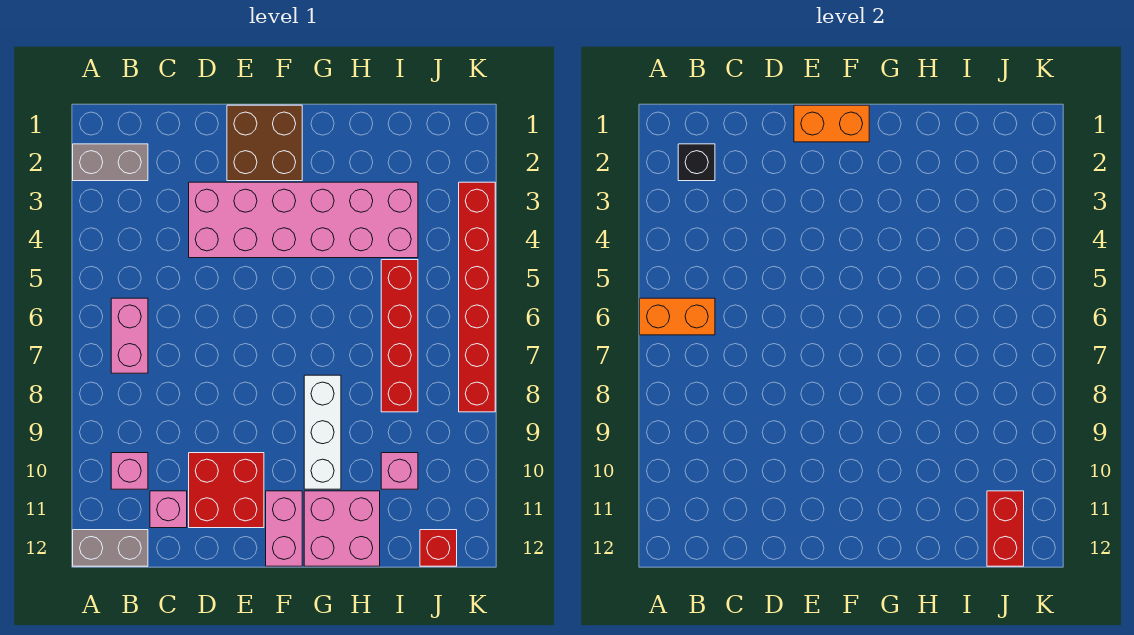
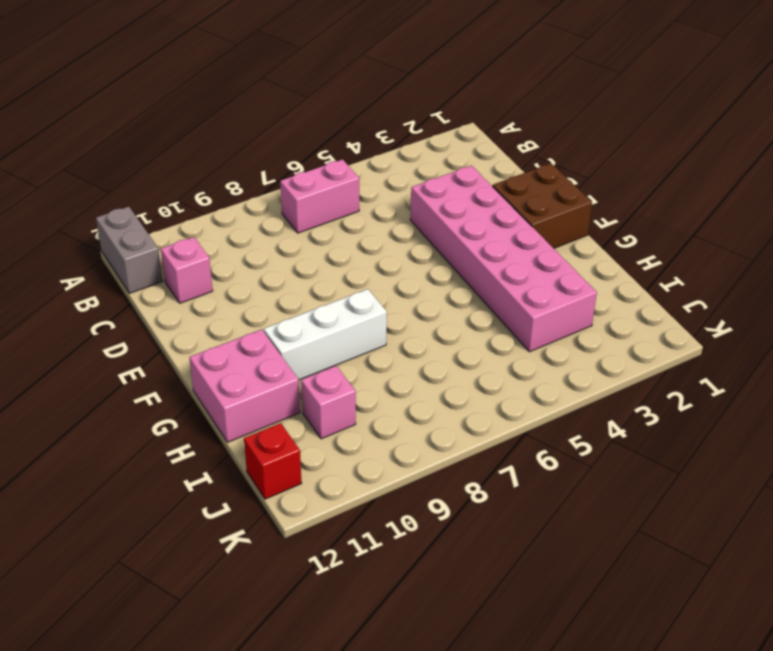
none -> grey 1x2 brick [73,144,148,181]
none -> pink 1x1 brick [111,453,148,489]
none -> red 2x2 brick [189,453,264,528]

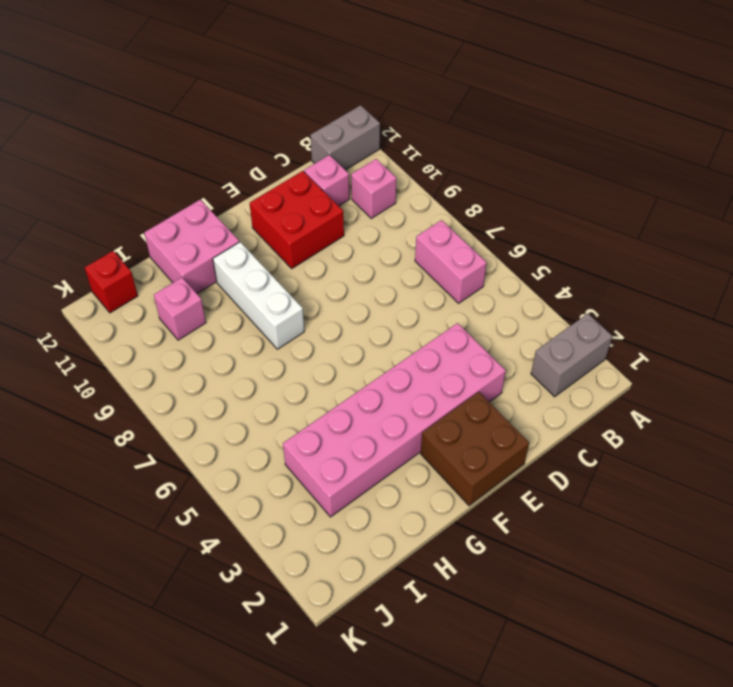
none -> pink 1x2 brick [266,491,302,566]
none -> red 1x4 brick [381,260,418,412]
none -> red 1x6 brick [459,182,495,412]

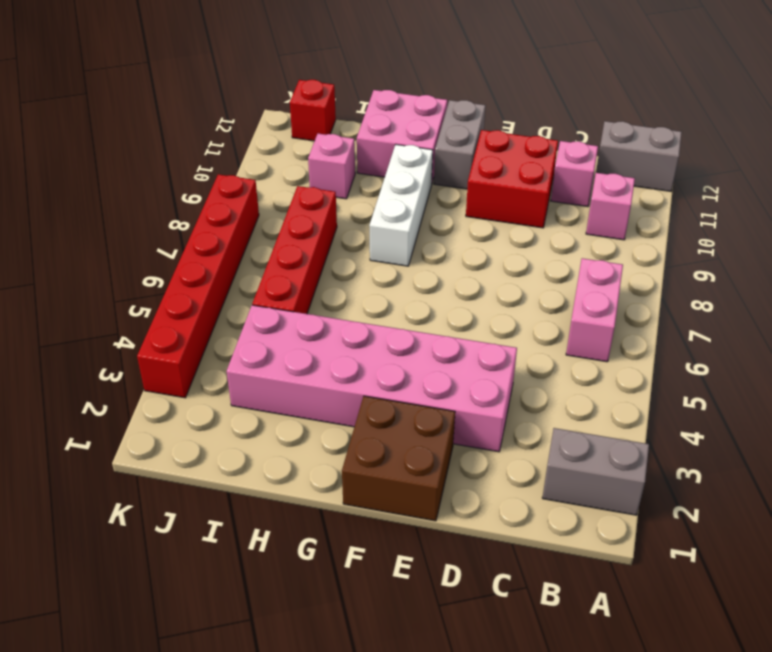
grey 1x2 brick [434,100,486,189] -> pink 1x2 brick [266,491,302,566]
none -> orange 1x2 brick [640,298,715,335]
none -> black 1x1 brick [678,144,715,181]
none -> orange 1x2 brick [794,105,869,142]

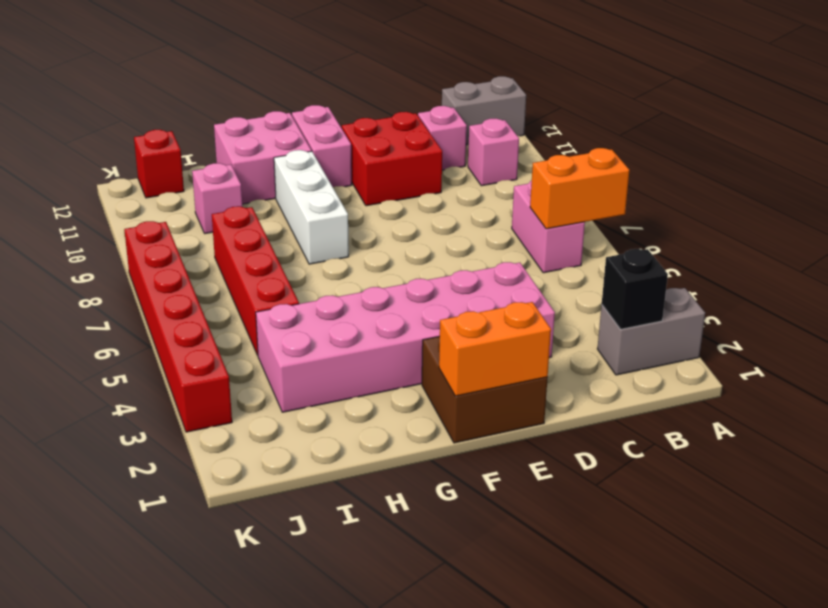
none -> red 1x2 brick [987,491,1024,566]

